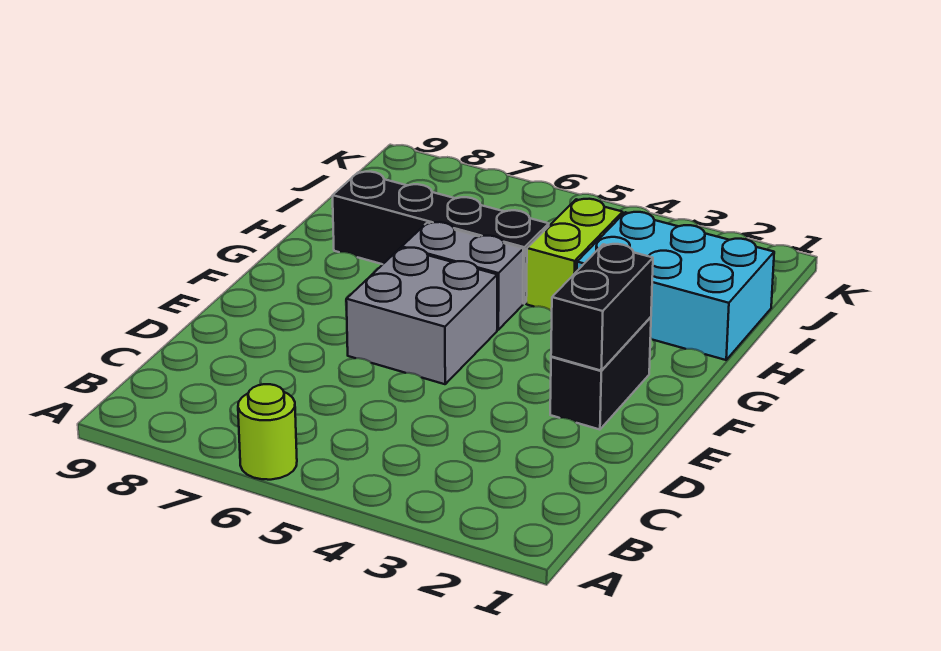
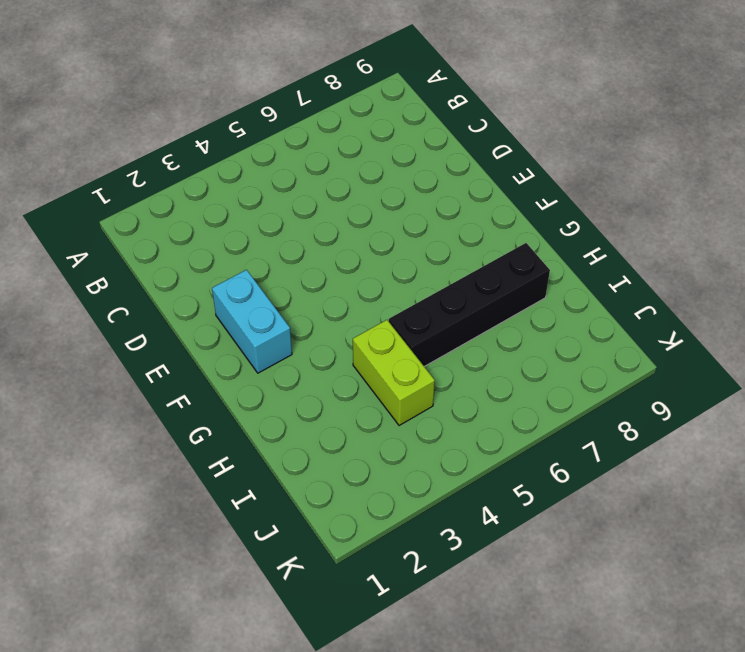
cyan 1x2 brick [212,270,292,373] -> black 1x2 brick [550,317,651,430]
none -> lime 1x1 round brick [238,384,297,480]
none -> grey 2x2 brick [346,248,497,384]

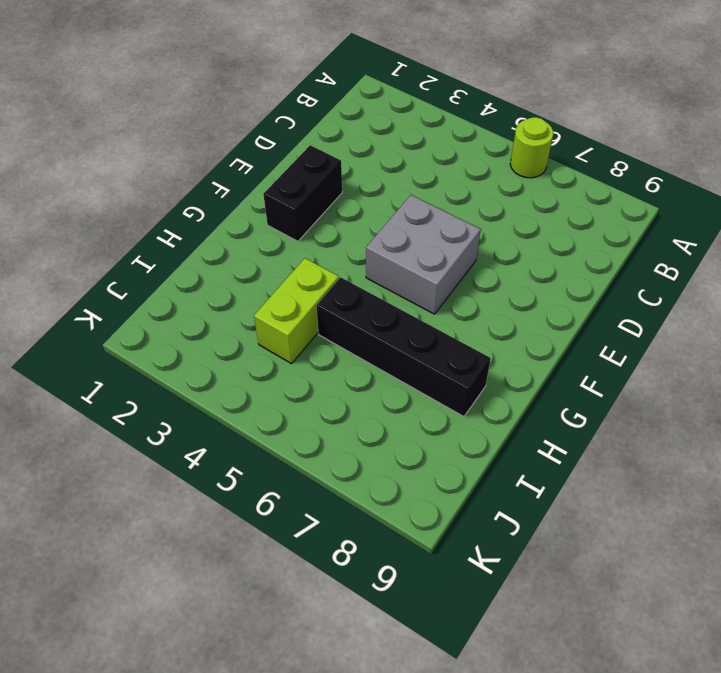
none -> grey 1x2 brick [402,222,523,330]
none -> cyan 2x3 brick [577,212,774,360]

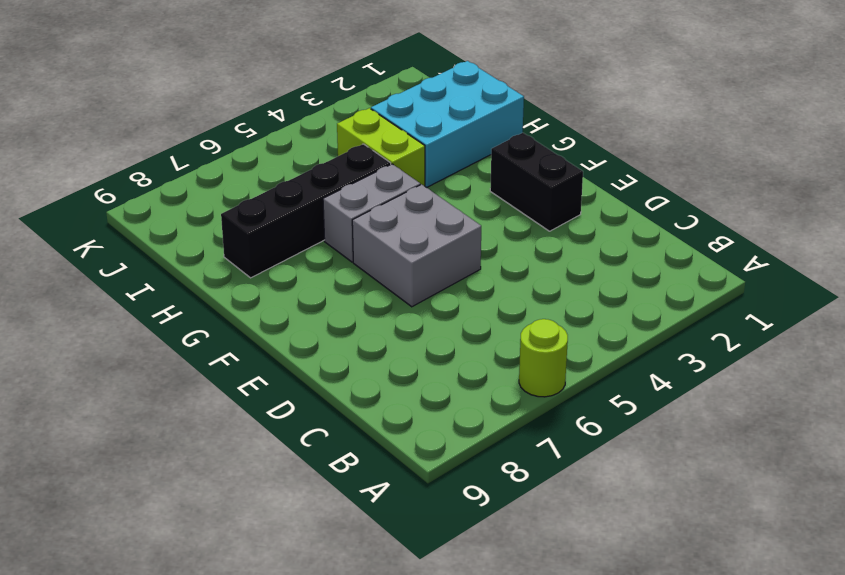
none -> black 1x2 brick [551,244,653,370]

